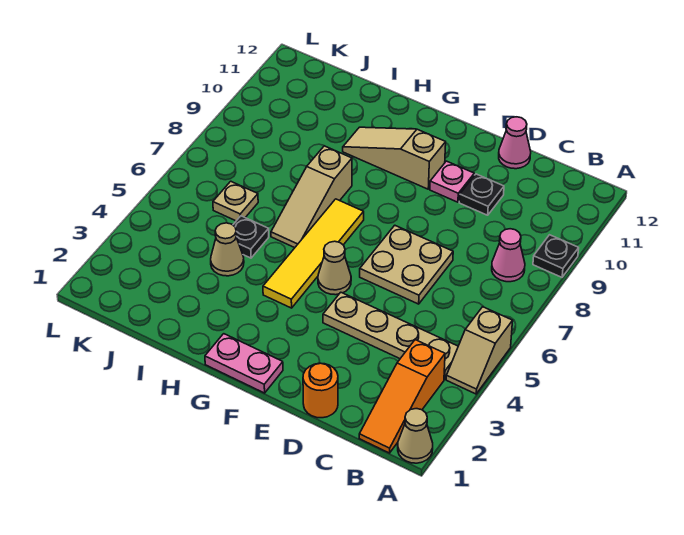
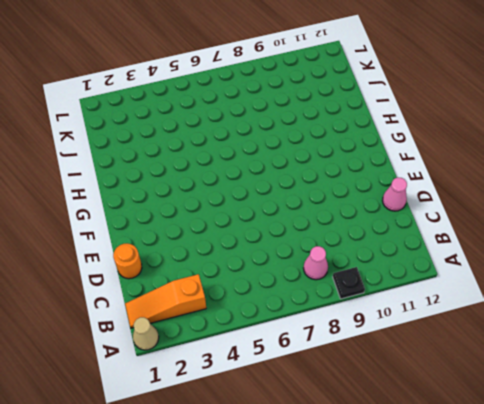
none -> tan 1x2 slope [446,307,513,394]
none -> tan 1x4 plate [323,292,458,379]
none -> tan 2x2 plate [360,225,453,304]

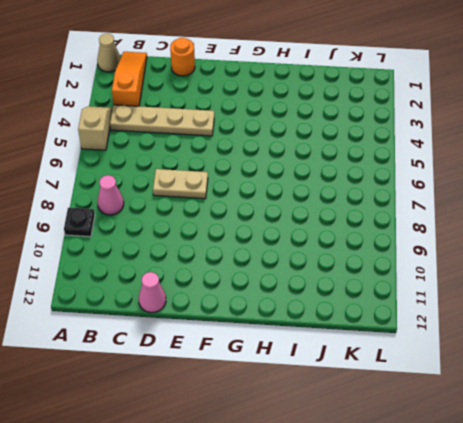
tan 1x2 plate [153,169,208,199] -> tan 2x2 plate [360,225,453,304]
none -> black 1x1 plate [459,174,504,215]
none -> pink 1x1 plate [430,161,474,202]
none -> pink 1x2 plate [205,334,283,393]

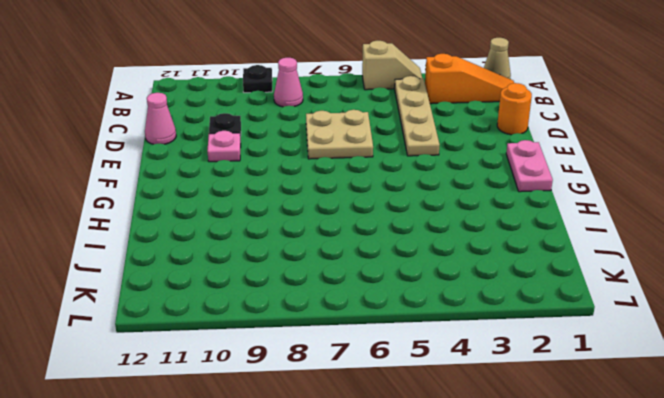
none -> tan 1x1 cone [318,241,351,295]
none -> tan 1x3 slope [343,127,446,189]
none -> yellow 1x4 tile [263,199,364,308]

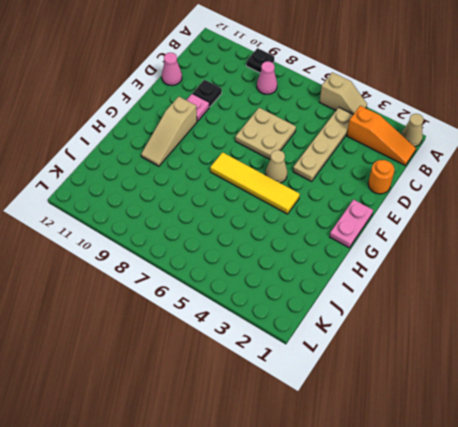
none -> tan 1x3 slope [271,146,352,248]
none -> tan 1x1 cone [211,223,244,276]
none -> black 1x1 plate [233,216,269,258]

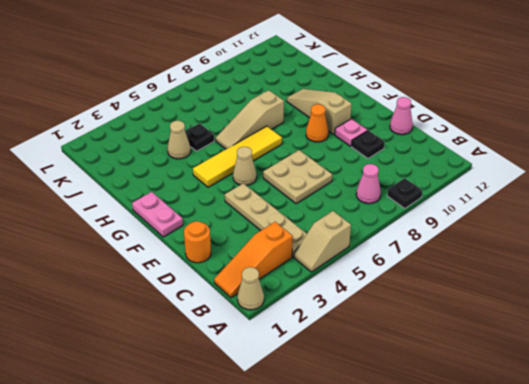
orange 1x1 cone [306,104,329,142] -> none
none -> tan 1x1 plate [213,181,258,221]

